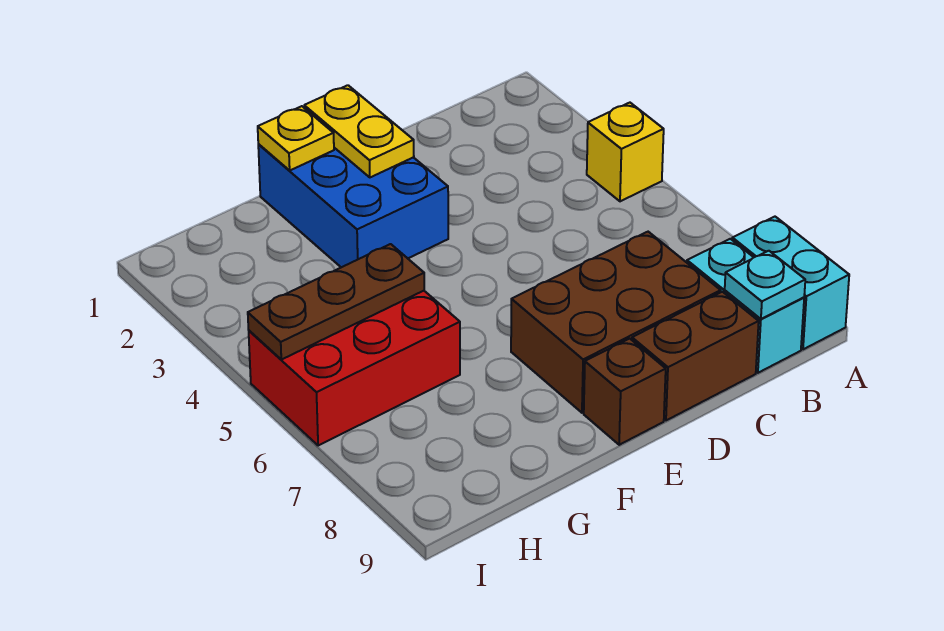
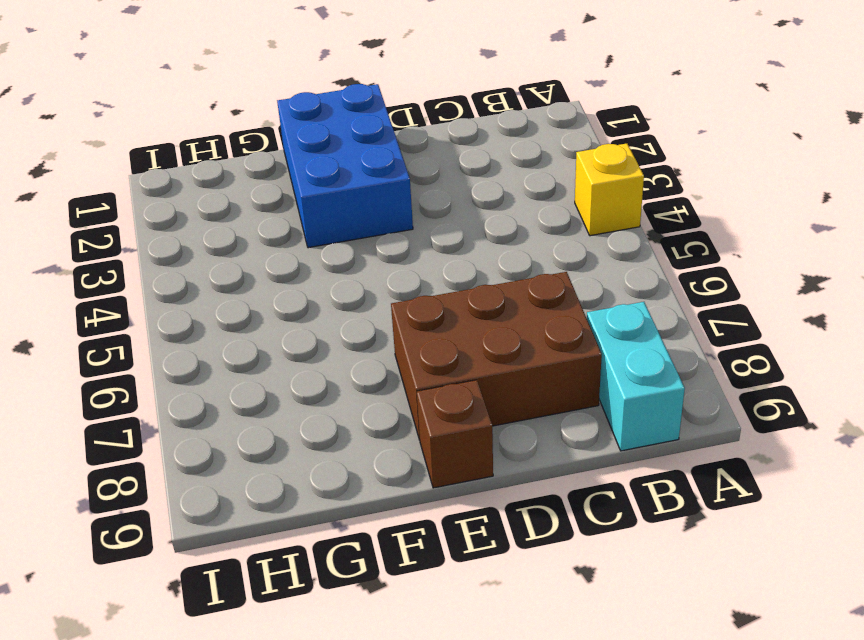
none -> cyan 1x2 brick [732,217,849,349]
none -> brown 1x2 brick [632,292,759,420]
none -> red 2x3 brick [249,291,460,446]

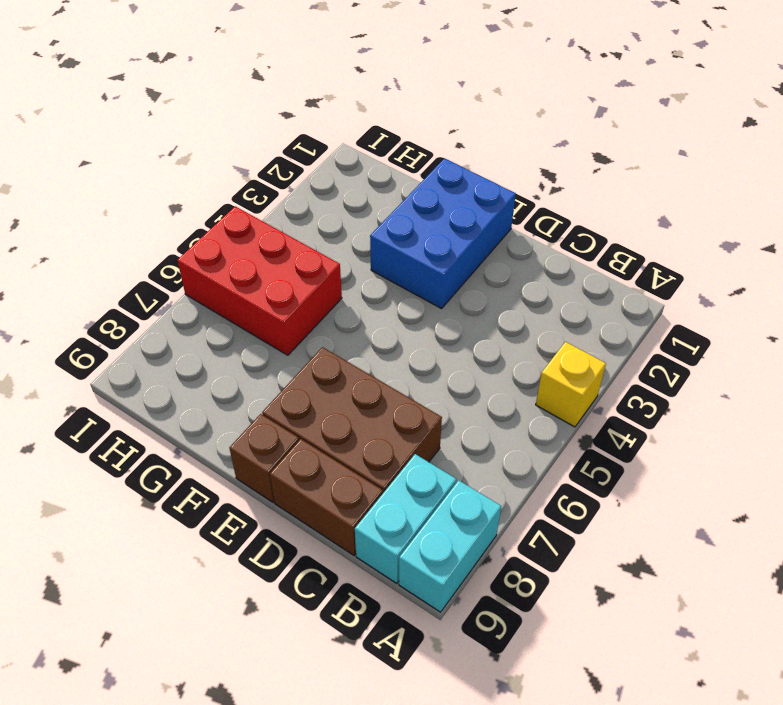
none -> cyan 1x1 plate [725,251,805,319]
none -> yellow 1x2 plate [304,85,414,177]
none -> yellow 1x1 plate [258,106,334,170]

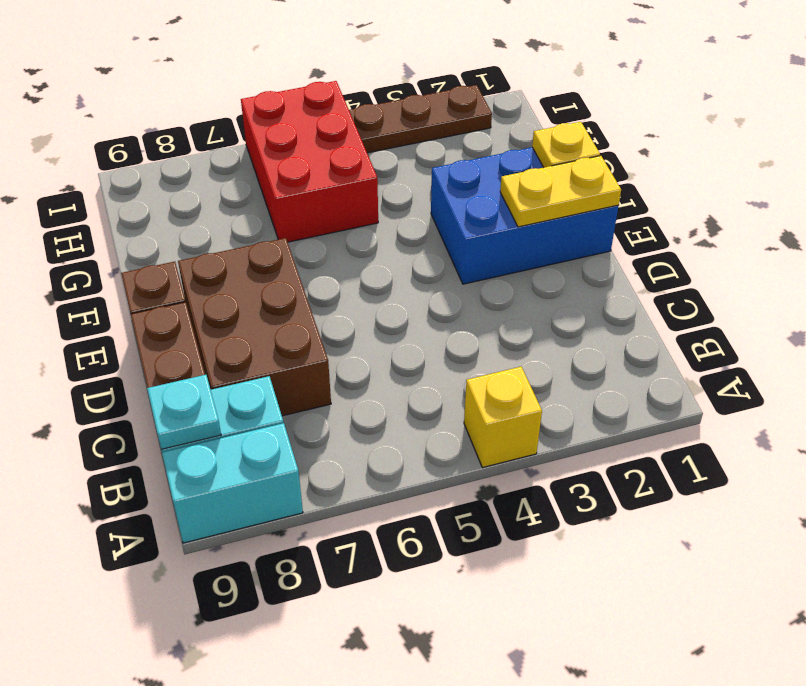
brown 1x3 plate [349,85,492,153] -> brown 1x3 plate turned to [248,244,424,360]

